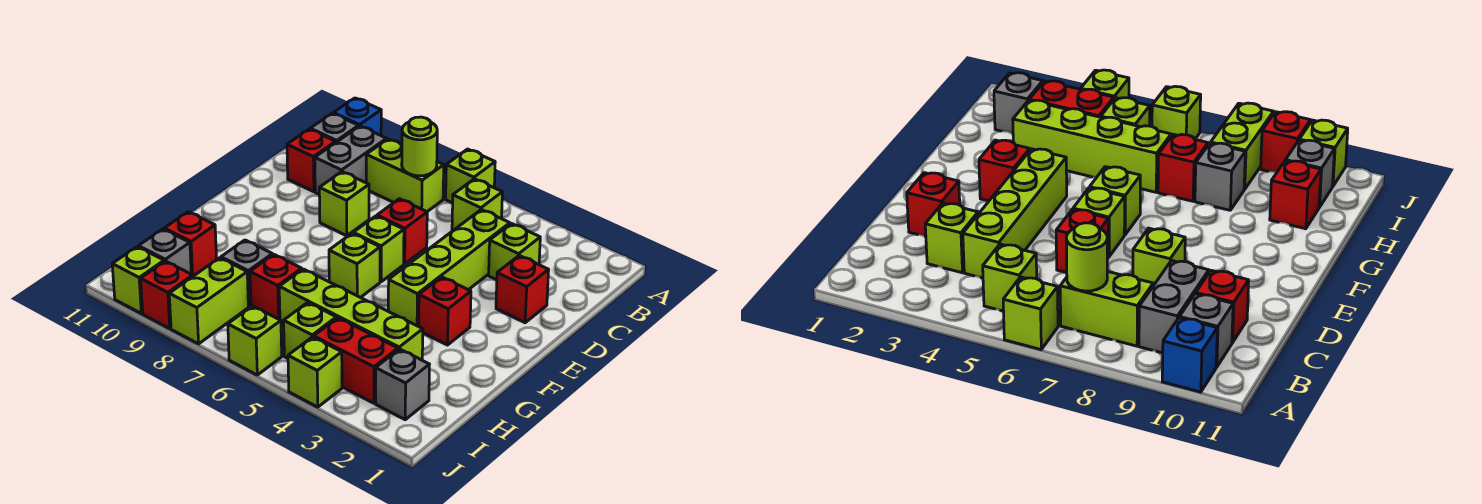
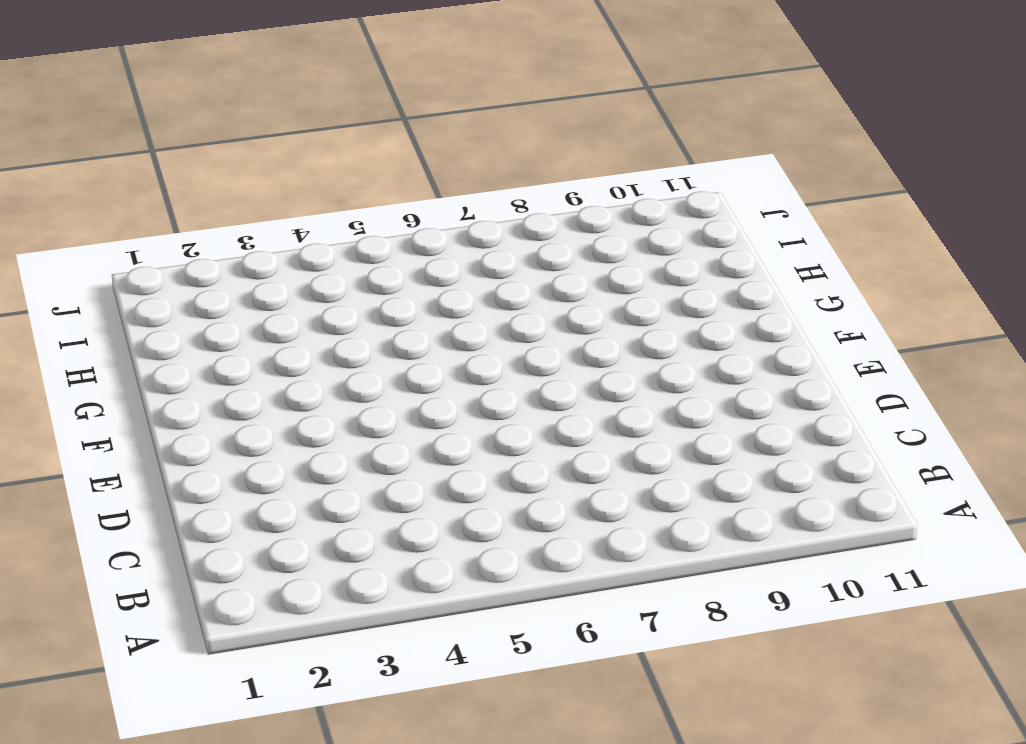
none -> lime 1x1 brick [446,149,495,203]
none -> blue 1x1 brick [333,98,381,135]
none -> lime 1x1 brick [452,179,502,230]

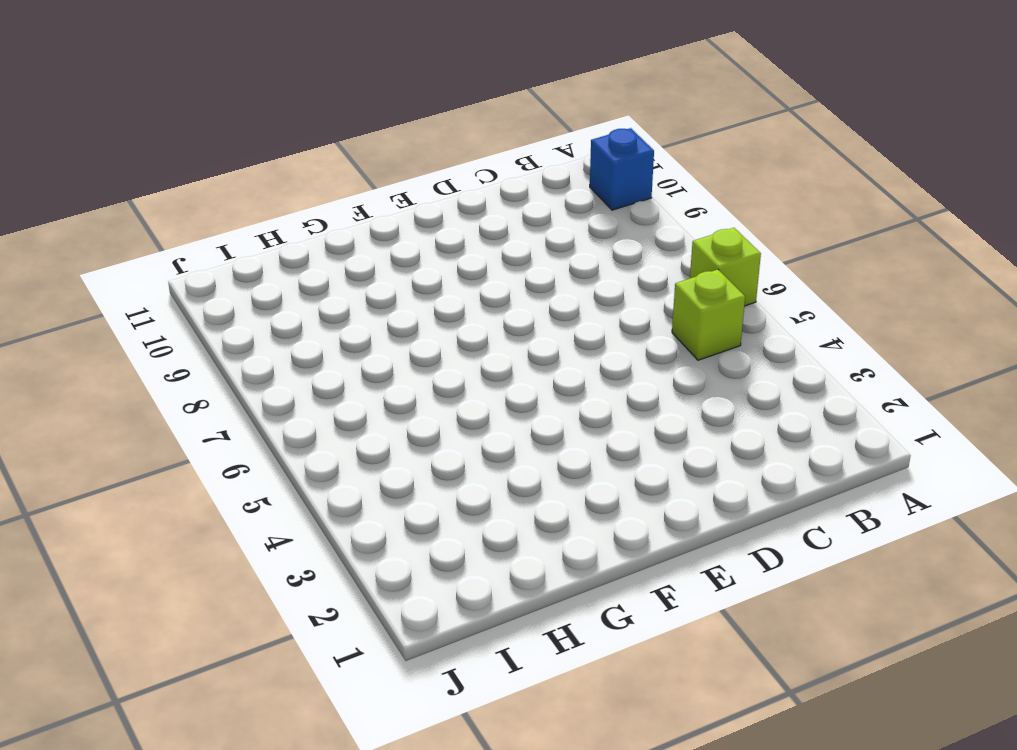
none -> lime 1x2 brick [366,139,444,212]
none -> grey 1x2 brick [315,126,387,194]
none -> grey 1x1 brick [310,113,359,142]

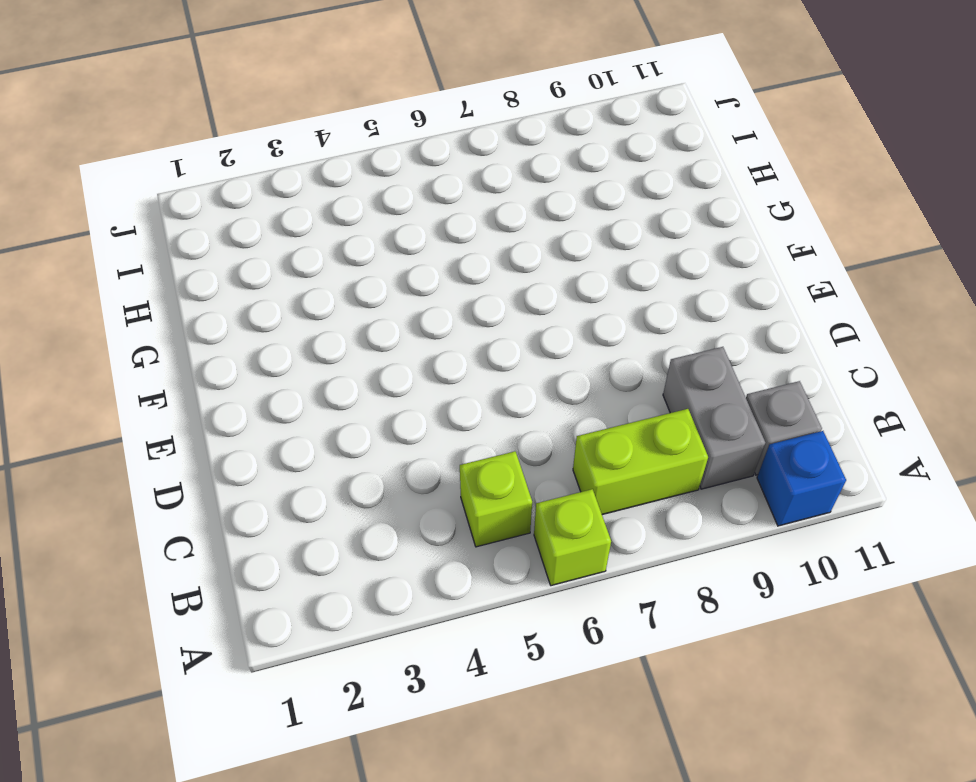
none -> lime 1x1 brick [489,224,540,280]
none -> lime 1x4 brick [388,210,510,326]
none -> red 1x1 brick [287,129,336,192]

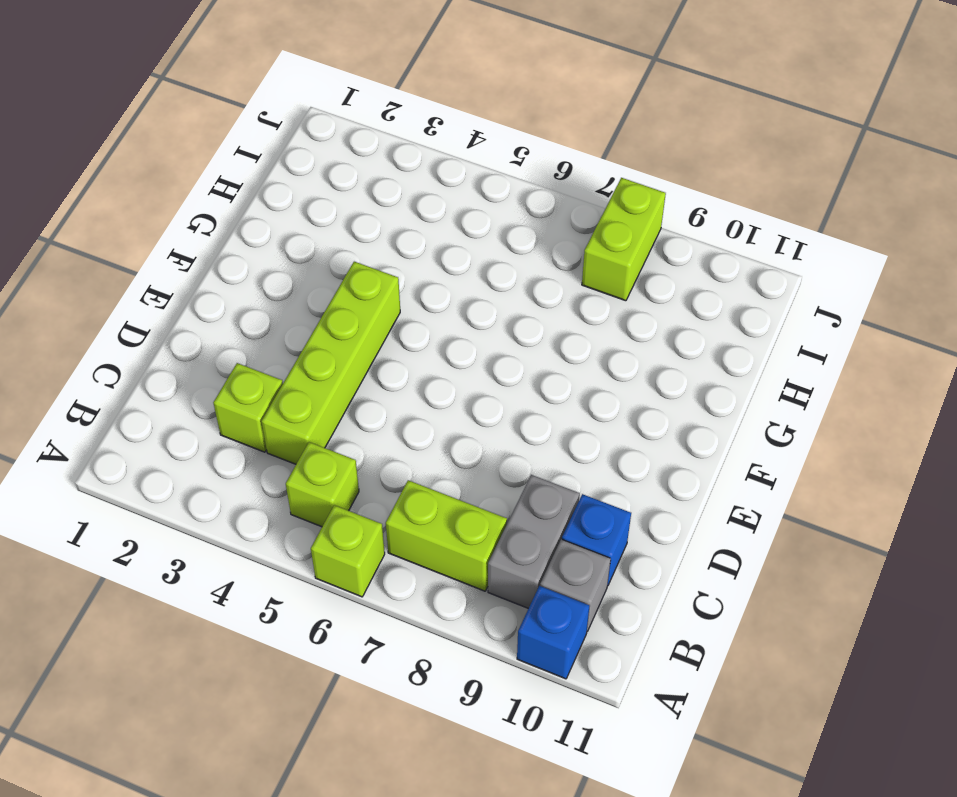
blue 1x1 brick [562,494,631,586] -> red 1x1 brick [287,129,336,192]
none -> red 1x1 brick [496,256,549,323]
none -> red 1x1 brick [377,199,427,264]
none -> lime 1x1 brick [319,172,369,236]

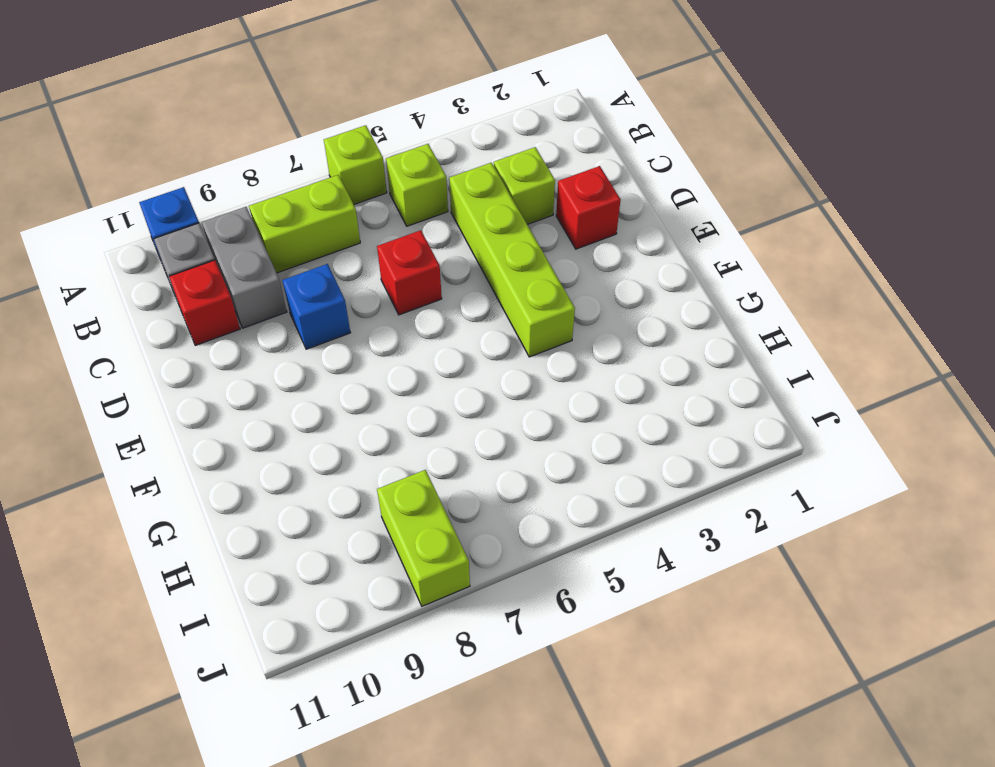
blue 1x1 brick [282,264,350,349] -> lime 1x1 brick [319,172,369,236]
none -> lime 1x1 brick [353,216,404,282]
none -> red 1x1 brick [419,277,471,345]
none -> lime 1x1 brick [329,233,380,298]

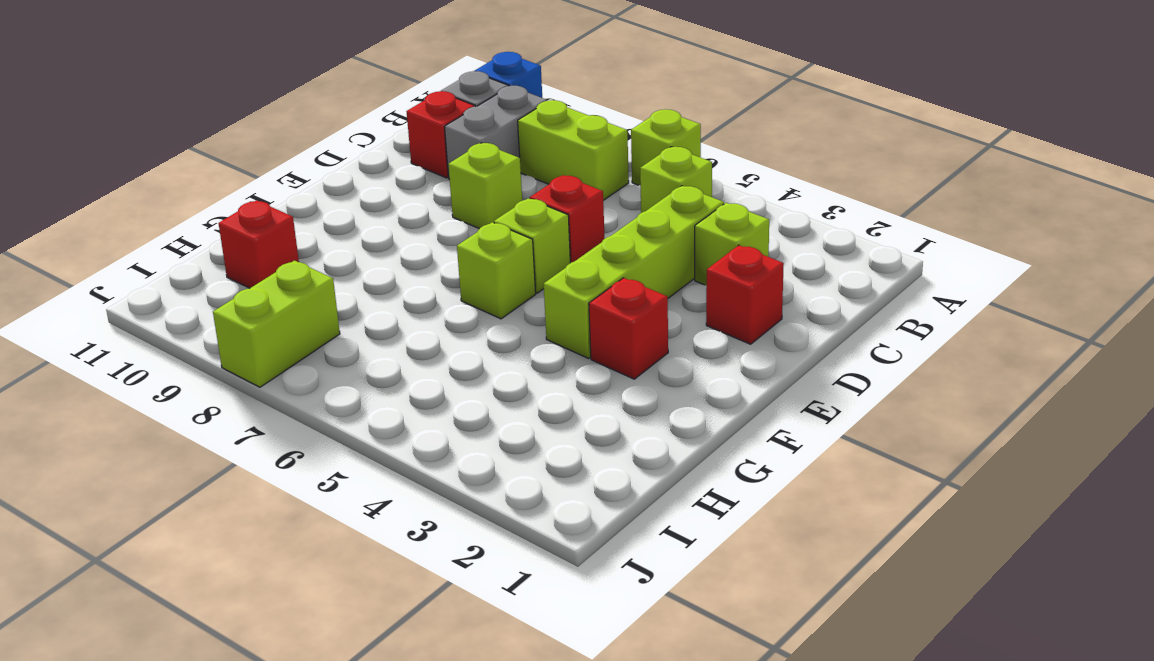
none -> lime 1x4 brick [279,269,423,360]
none -> red 1x1 brick [250,255,302,320]
none -> grey 1x1 brick [221,240,272,307]

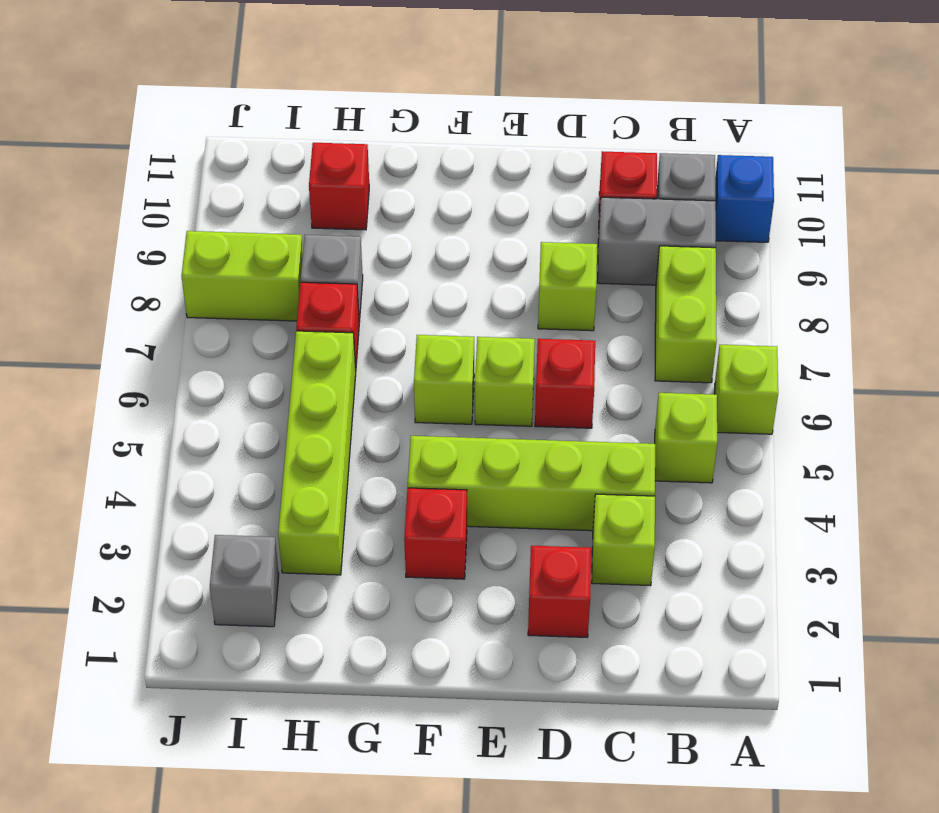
none -> red 1x2 brick [314,318,398,403]
none -> lime 1x1 brick [284,303,336,358]
none -> grey 1x1 brick [139,229,191,274]

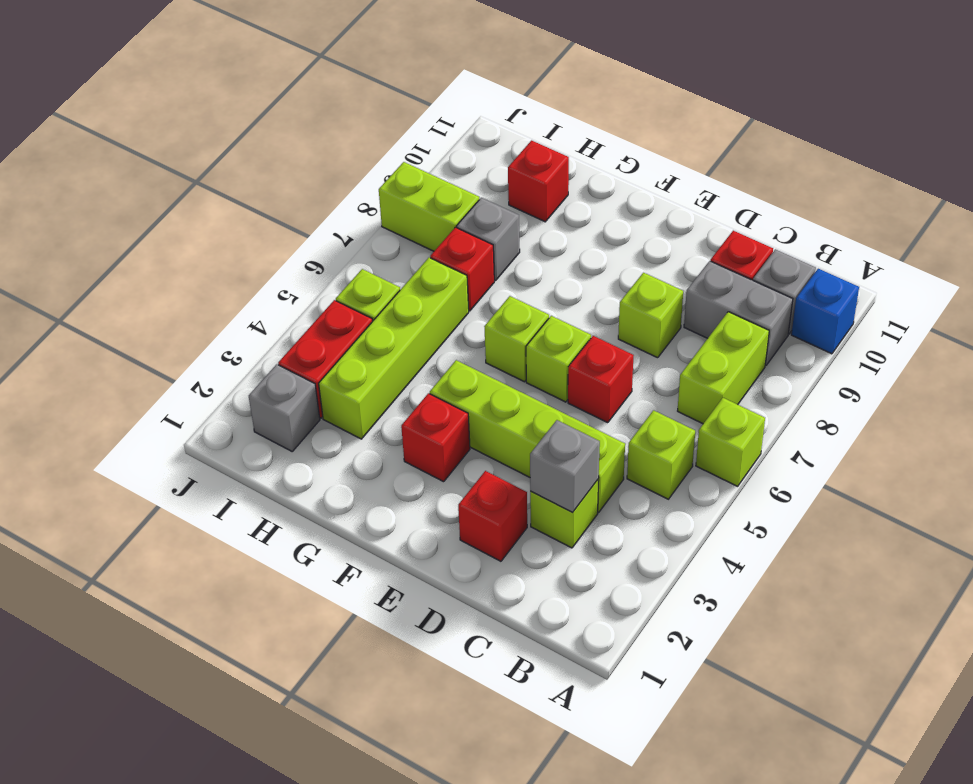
grey 1x1 brick [530,420,600,513] -> grey 1x1 brick moved to [139,229,191,274]
none -> lime 1x1 brick [288,337,342,407]
none -> lime 1x1 brick [228,306,282,375]
none -> red 1x1 brick [141,261,193,328]

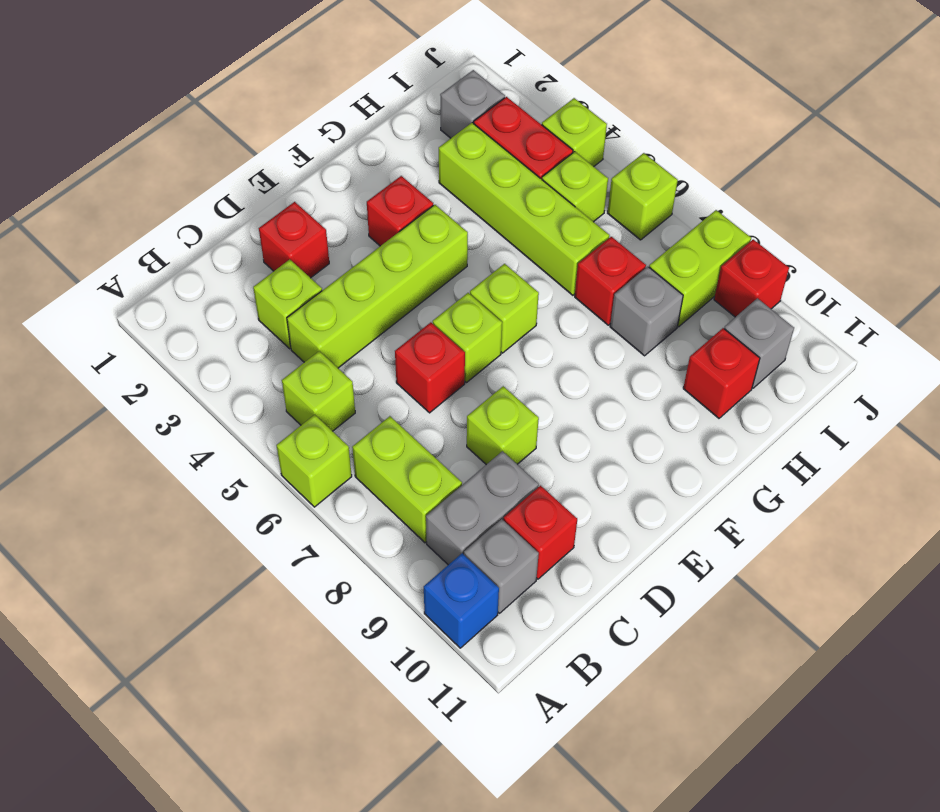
none -> lime 1x1 brick [112,247,164,313]
none -> lime 1x1 round brick [402,117,437,176]

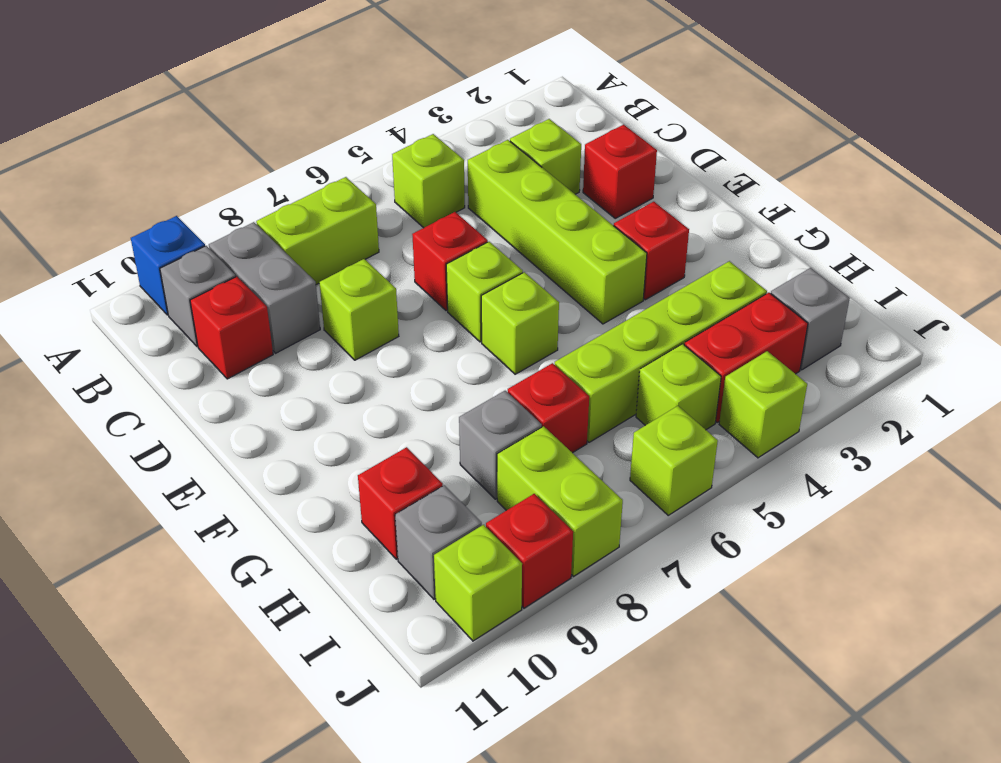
none -> lime 1x1 brick [446,149,495,203]
none -> lime 1x1 round brick [402,117,437,176]

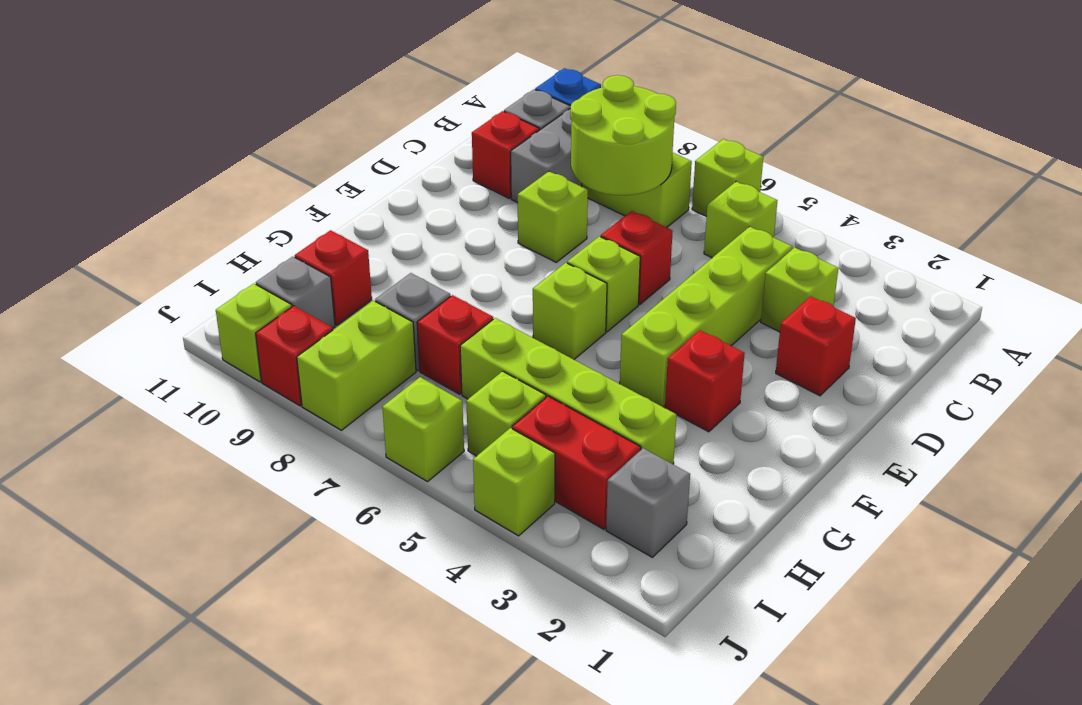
lime 2x2 round brick [570,75,676,195] -> lime 1x1 round brick [402,117,437,176]

